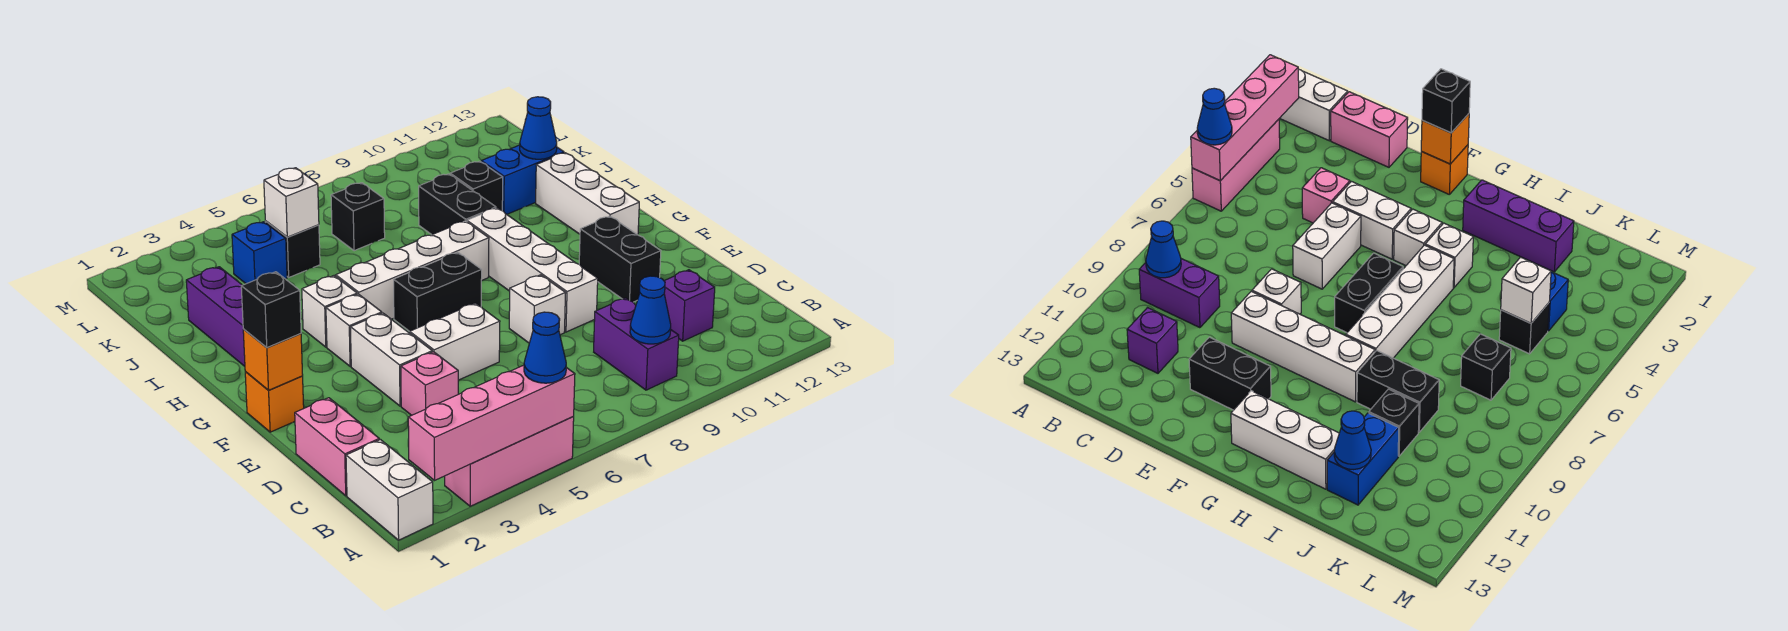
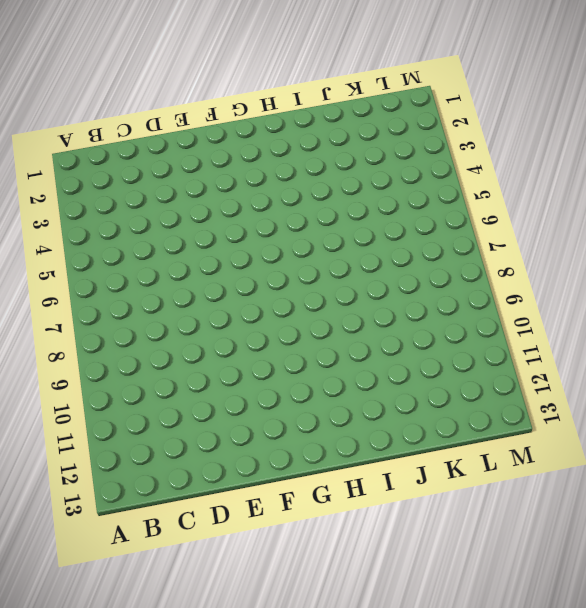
none -> white 1x2 brick [346,440,433,540]
none -> pink 1x3 brick [445,417,574,506]
none -> purple 1x2 brick [594,298,679,390]
none -> pink 1x2 brick [295,398,379,496]

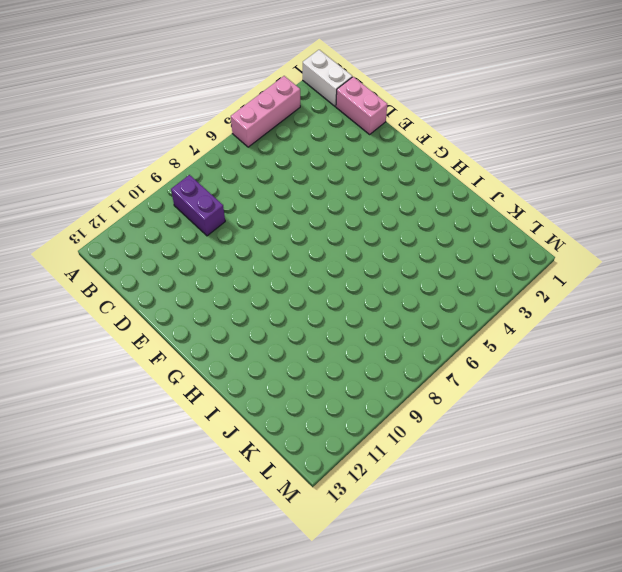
none -> purple 1x1 brick [664,270,715,341]
none -> pink 1x1 brick [401,352,458,415]
none -> white 1x2 brick [350,313,432,406]
none -> white 1x2 brick [410,303,500,380]

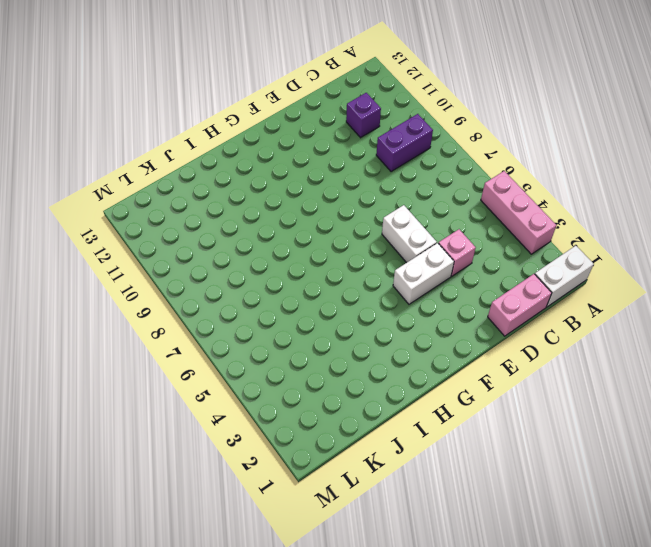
none -> white 1x1 brick [509,275,565,343]
none -> white 1x4 brick [467,208,598,332]
none -> black 1x2 brick [579,216,661,302]
none -> orange 1x1 brick [245,372,304,432]

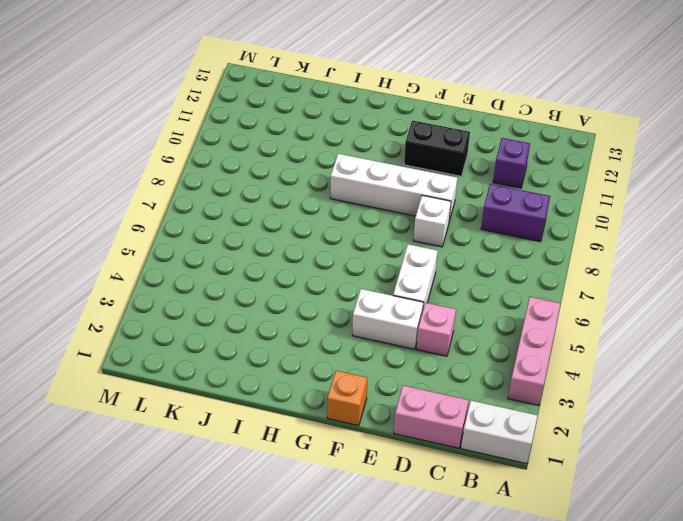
none -> white 1x1 brick [326,294,382,367]
none -> black 1x2 brick [394,252,482,331]
none -> white 1x3 brick [536,153,639,235]
none -> purple 1x3 brick [186,267,245,366]

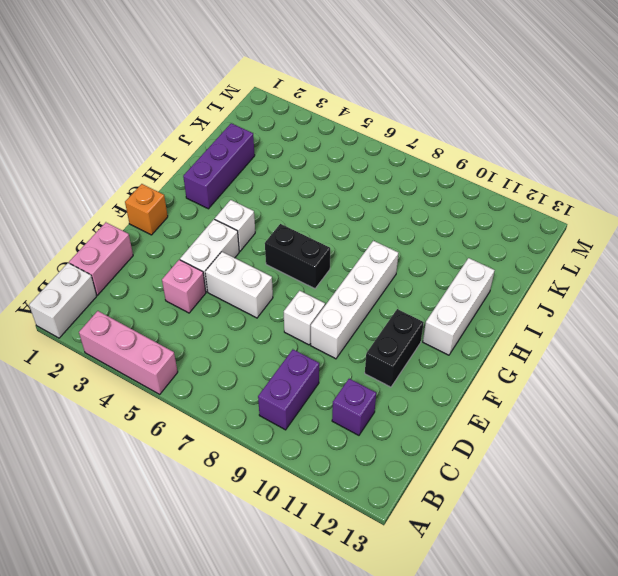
none -> white 1x1 brick [302,276,357,347]
none -> white 1x4 brick [336,221,489,319]
none -> black 1x2 brick [419,174,496,235]
none -> black 1x1 brick [450,161,503,210]

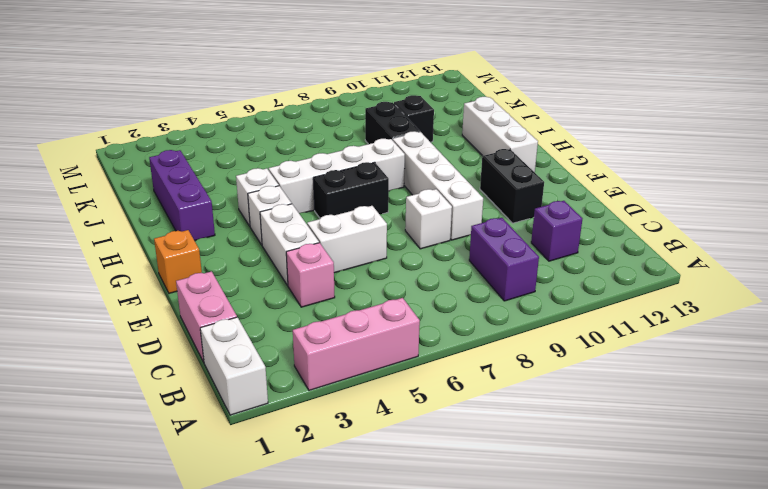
none -> blue 1x2 brick [481,145,564,214]
none -> blue 1x1 brick [232,222,287,284]
none -> black 1x1 brick [265,221,320,277]
none -> black 1x1 brick [331,183,385,251]

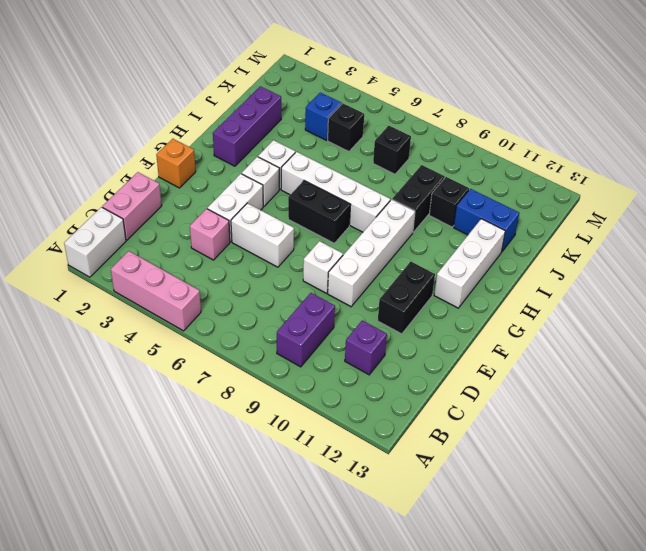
none -> pink 1x4 brick [408,365,575,480]
none -> blue 1x1 cone [630,276,671,344]
none -> orange 1x1 brick [243,329,303,390]
none -> blue 1x1 cone [520,97,557,159]

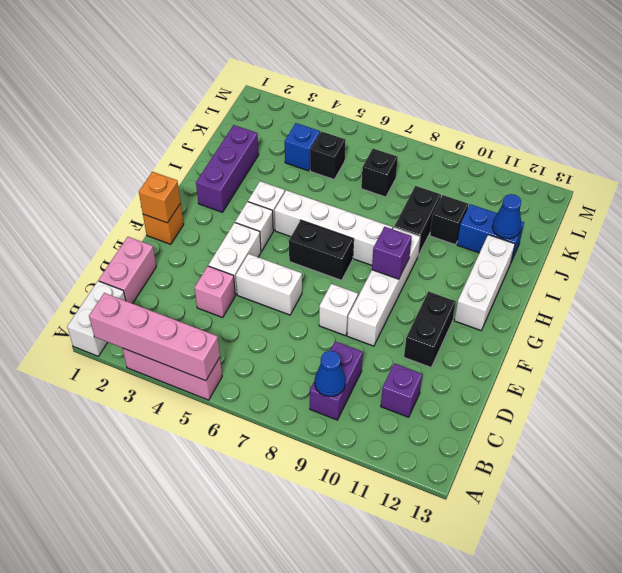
purple 1x1 brick [372,227,412,279] -> none
none -> white 1x1 brick [264,168,319,237]
none -> blue 1x1 cone [524,312,566,383]
none -> black 1x1 brick [241,272,301,348]

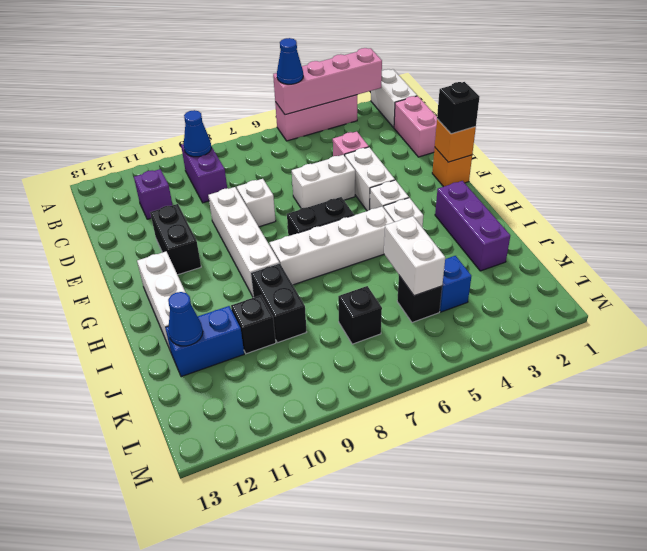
white 1x2 brick [384,216,445,296] -> white 1x1 brick [264,168,319,237]

